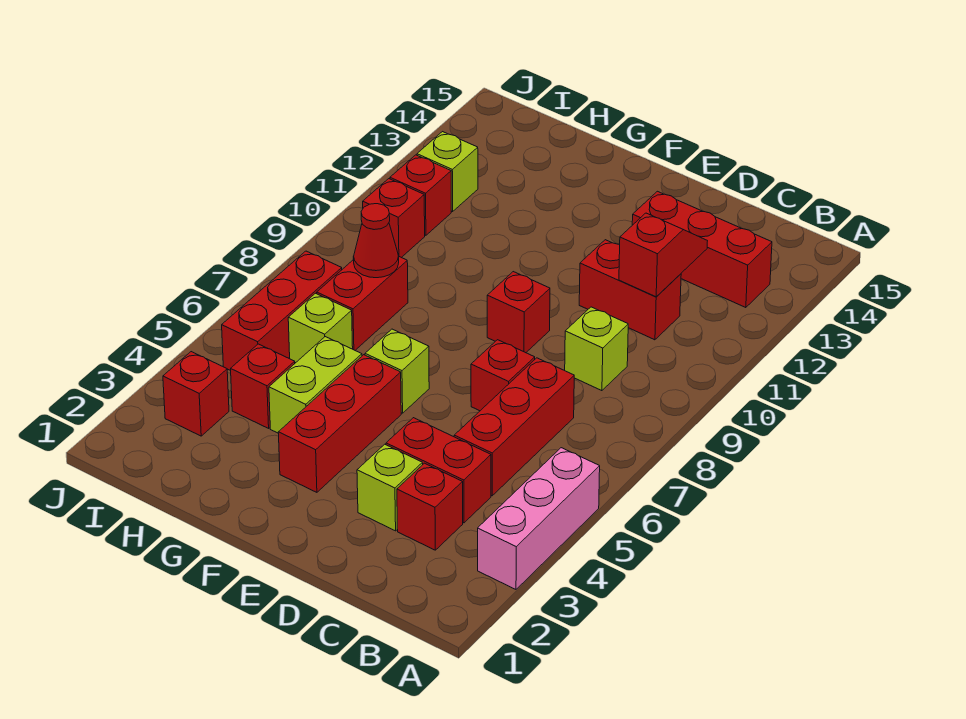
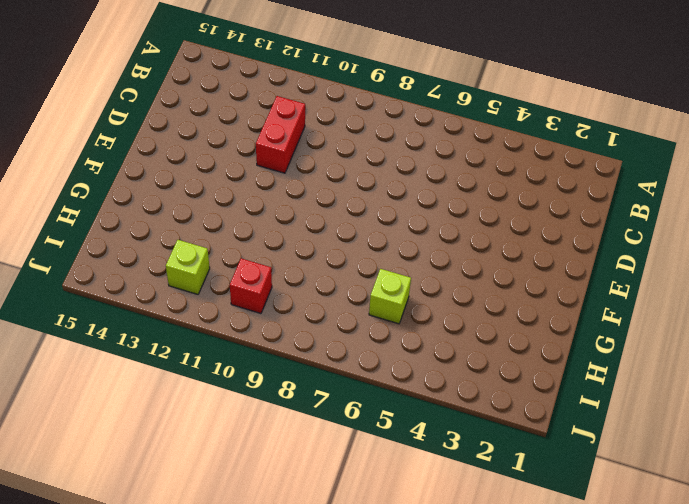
none -> pink 1x3 brick [478,448,600,589]
none -> red 1x3 brick [632,191,772,308]
none -> red 1x1 brick [397,463,463,550]

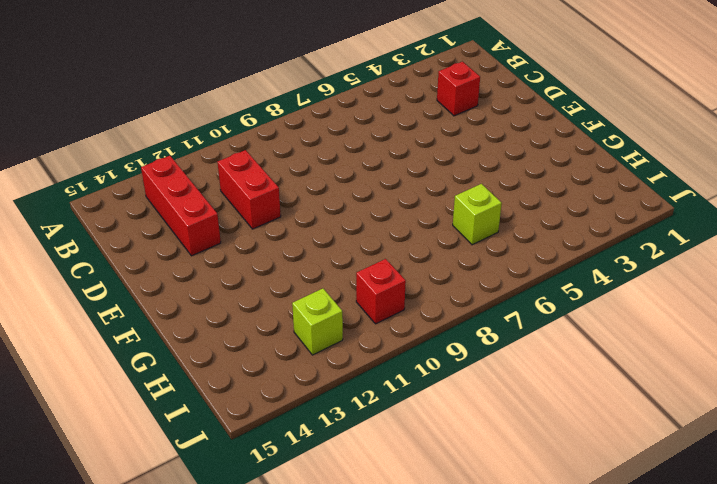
none -> pink 1x3 brick [478,448,600,589]
none -> red 1x2 brick [386,418,491,523]
none -> red 1x3 brick [454,358,574,496]

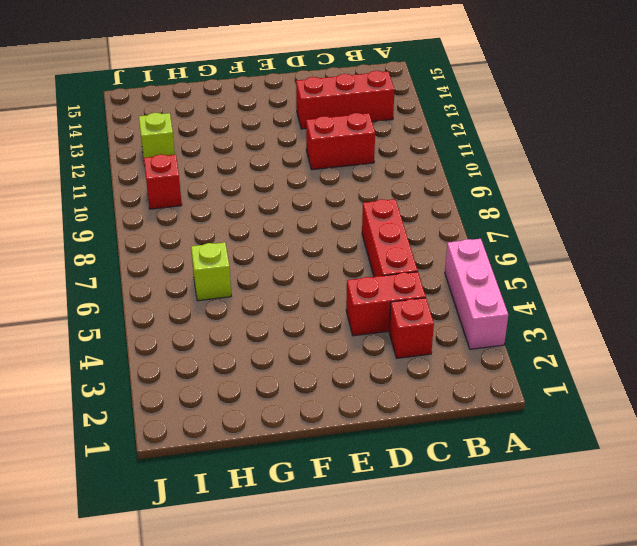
none -> lime 1x1 brick [565,307,628,391]
none -> lime 1x1 brick [357,444,423,531]
none -> red 1x1 brick [471,340,535,411]

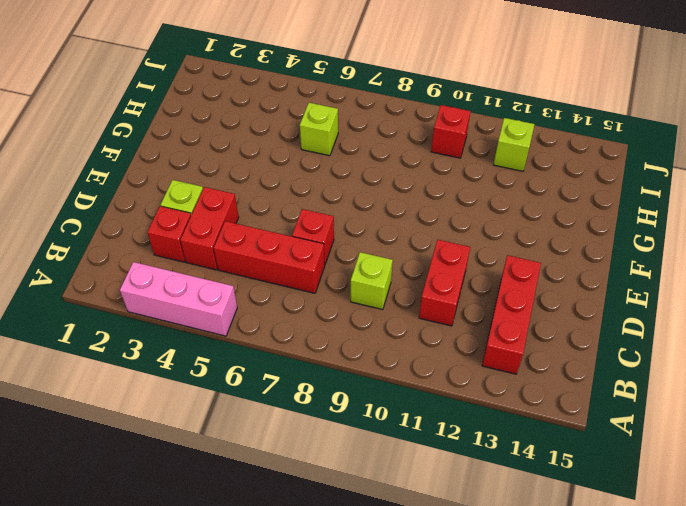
none -> red 1x1 brick [487,272,550,353]
none -> red 1x3 brick [278,355,401,492]
none -> lime 1x1 brick [365,329,429,413]

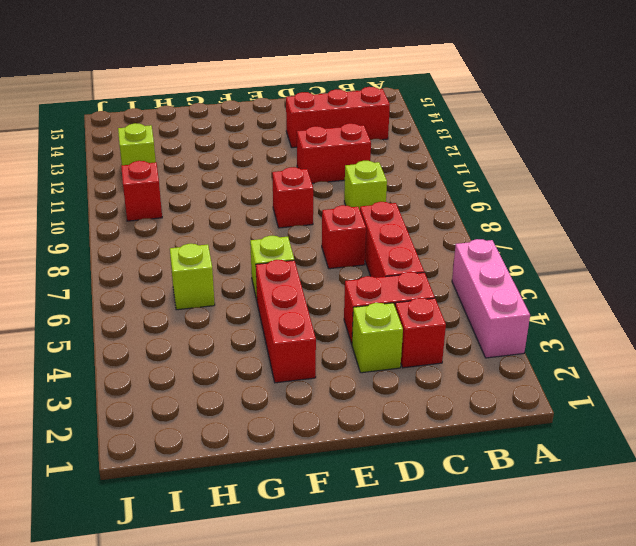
none -> lime 1x2 brick [269,337,362,433]
none -> red 1x1 brick [231,344,295,428]
none -> red 1x2 brick [317,256,408,350]

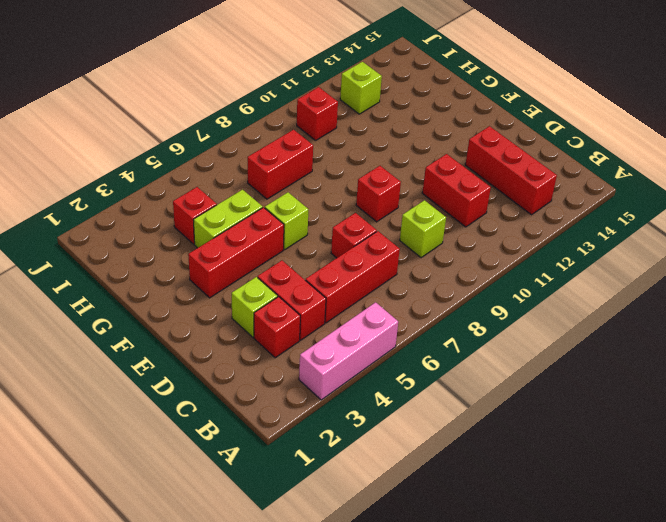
none -> lime 1x1 brick [288,293,353,363]
none -> red 1x1 brick [163,352,229,436]
none -> red 1x3 brick [222,251,342,371]

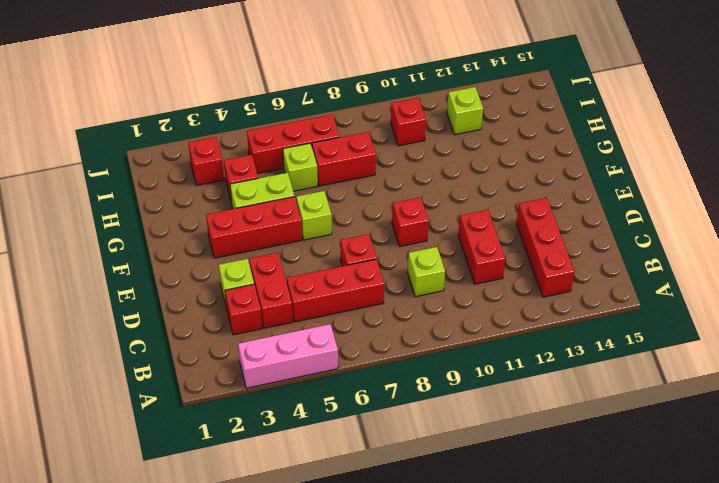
none -> red 1x1 brick [390,155,451,235]
none -> red 1x2 slope [619,213,707,297]
none -> red 1x1 cone [354,204,399,278]

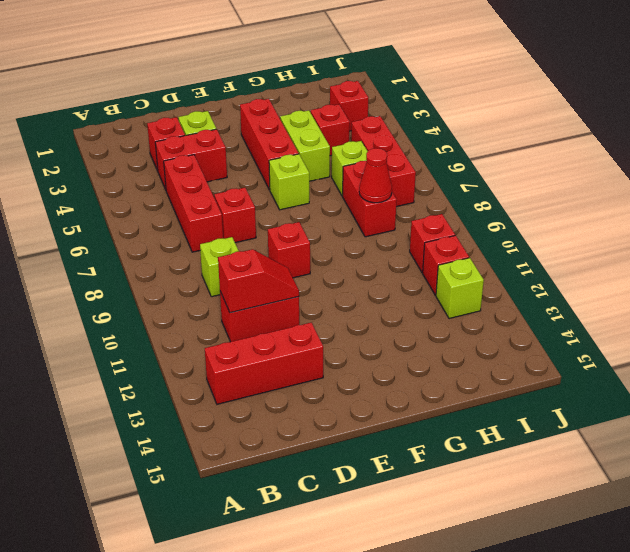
red 1x2 slope [218,249,299,313] -> red 1x2 slope turned to [619,213,707,297]
none -> pink 1x3 brick [478,448,600,589]

